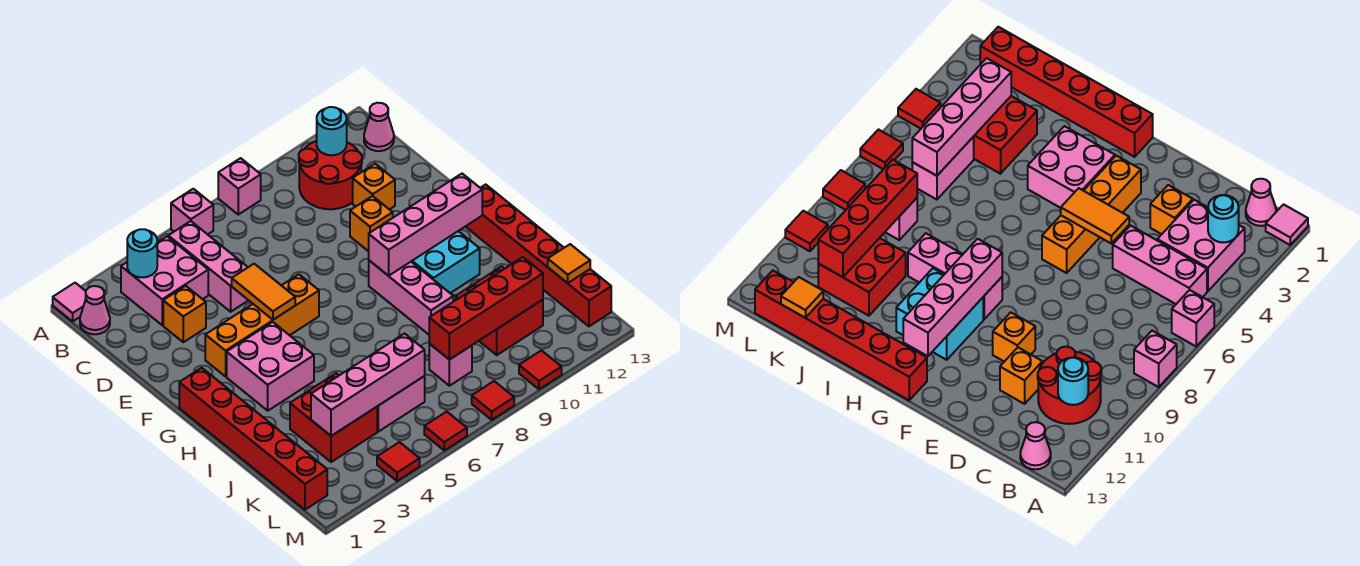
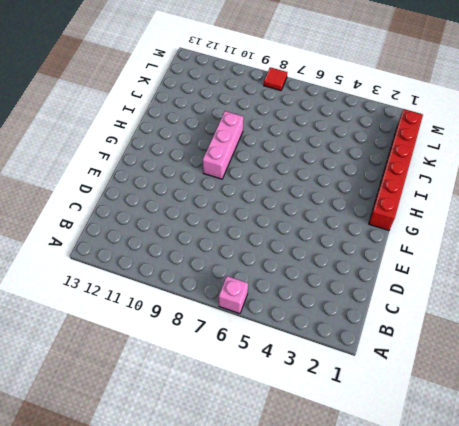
none -> pink 1x1 tile [53,283,86,321]
none -> pink 1x1 brick [218,158,261,214]
none -> pink 1x1 cone [80,286,110,334]
none -> pink 2x2 brick [121,236,208,325]

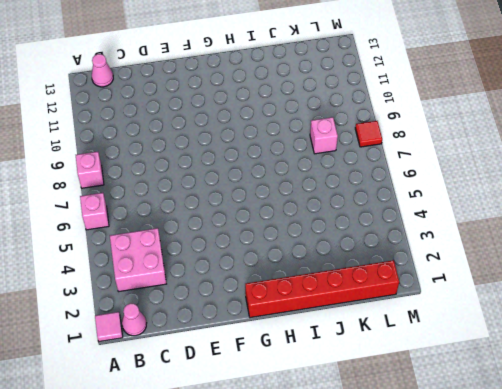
none -> pink 1x3 brick [168,221,248,312]
none -> red 2x2 round brick [299,141,362,209]
none -> orange 1x1 brick [163,286,206,342]
none -> orange 1x1 brick [353,164,395,209]

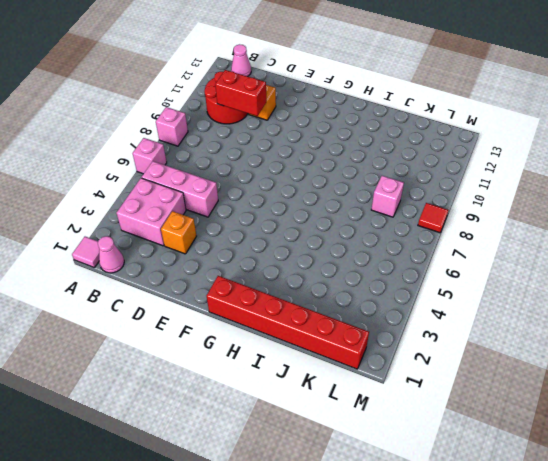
red 1x2 brick [215,70,266,116] -> none
none -> orange 1x1 brick [350,196,393,251]
none -> orange 1x4 brick [205,274,319,376]
none -> pink 2x2 brick [227,322,314,411]
none -> pink 1x3 brick [369,261,453,335]

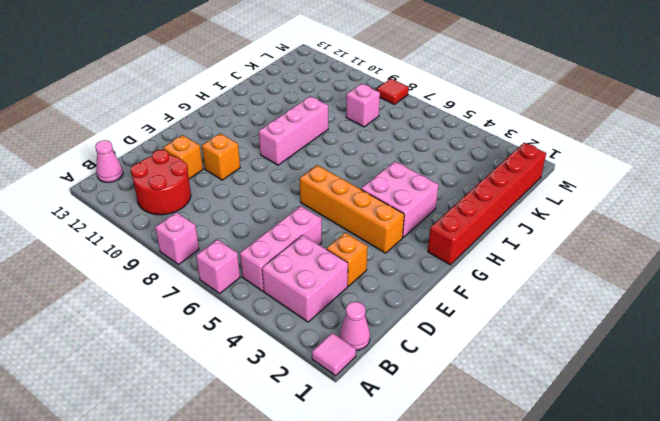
none -> cyan 2x2 brick [411,231,480,293]
none -> red 1x6 brick [465,184,611,326]
none -> red 2x2 brick [290,373,377,462]
none -> red 2x2 brick [456,266,543,355]

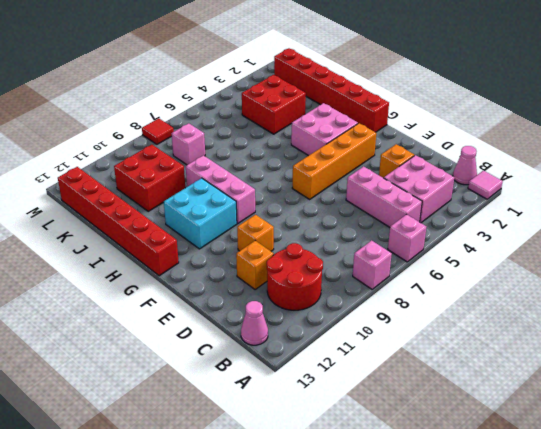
none -> pink 1x2 brick [377,376,425,432]
none -> red 1x1 tile [377,442,420,481]
none -> red 1x1 tile [424,412,467,450]
none -> red 1x1 tile [519,351,562,389]

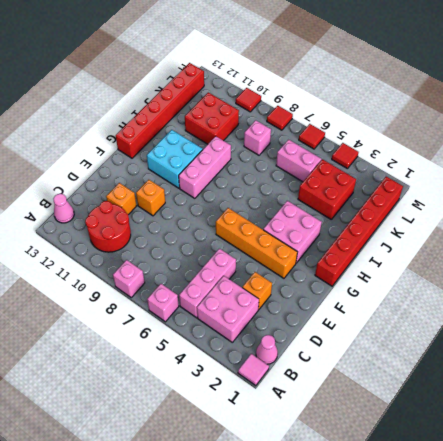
none -> cyan 1x1 round brick [127,229,157,277]
none -> cyan 1x1 round brick [317,107,347,155]
none -> orange 1x2 tile [232,264,295,320]
none -> pink 1x4 brick [369,174,482,276]

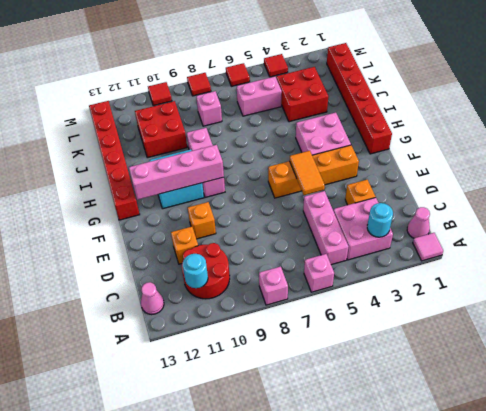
none -> pink 1x4 brick [311,334,425,436]
none -> red 1x4 brick [429,257,543,360]
none -> orange 1x1 tile [548,244,590,283]

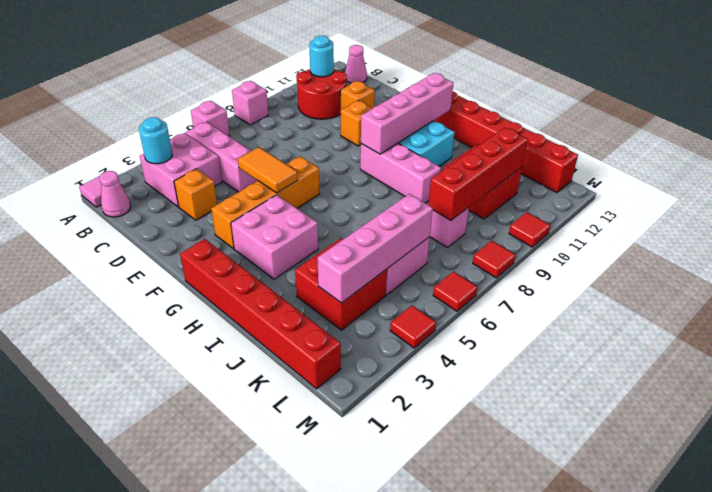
none -> orange 1x1 tile [548,244,590,283]

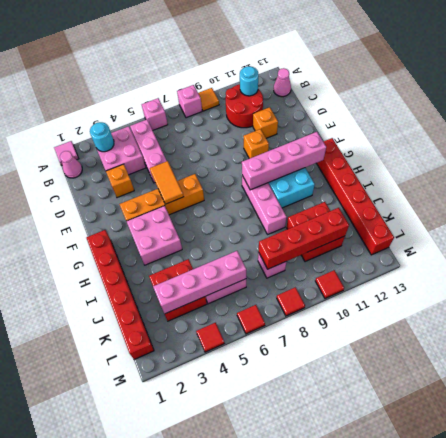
orange 1x1 tile [198,88,219,111] -> orange 1x1 tile moved to [548,244,590,283]

